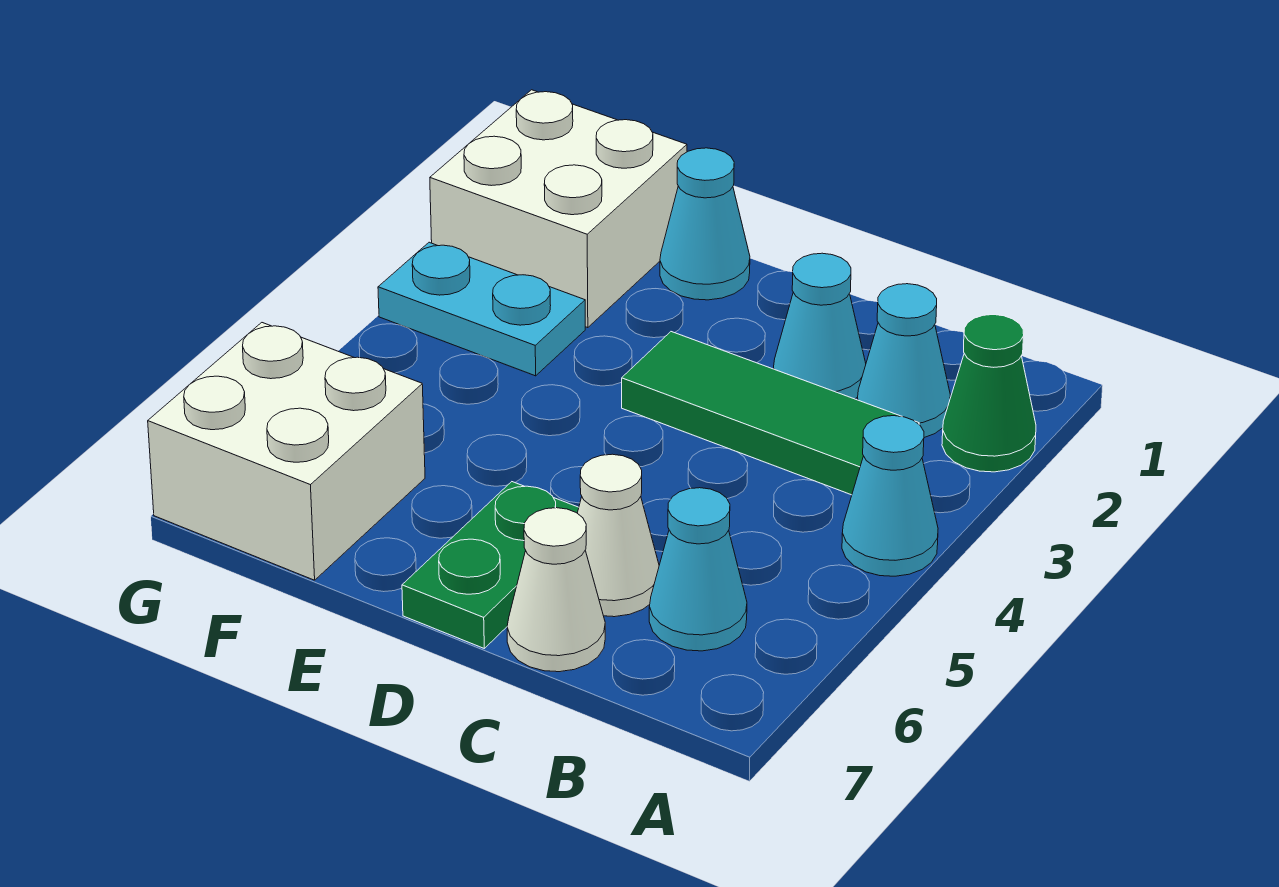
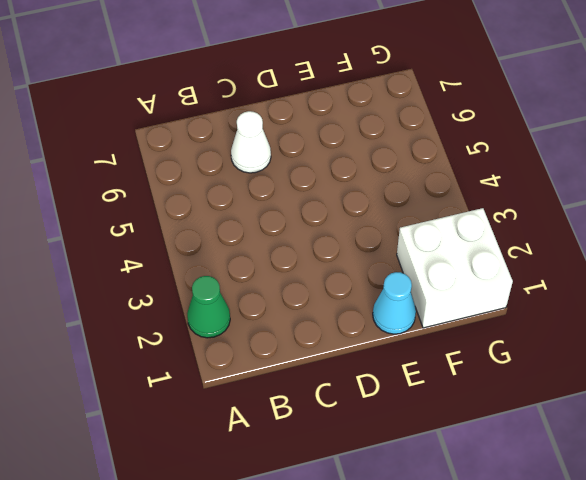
none -> cyan 1x1 cone [842,416,938,576]
none -> cyan 1x1 cone [858,284,950,438]
none -> green 1x3 tile [622,332,919,495]

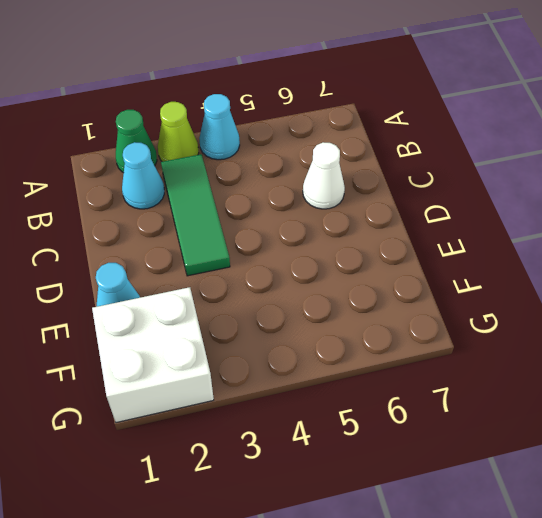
lime 1x1 cone [158,102,198,162] -> none
none -> cyan 1x1 cone [649,488,747,651]
none -> cyan 1x1 cone [774,253,866,399]
none -> white 1x1 cone [507,508,605,672]

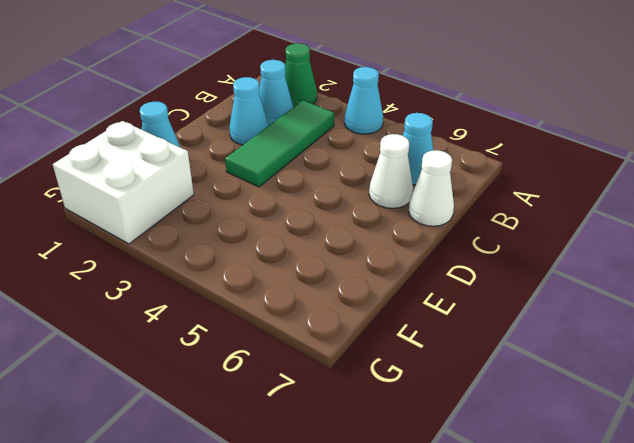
none -> green 1x2 plate [402,482,579,648]
none -> cyan 1x2 plate [378,242,585,376]
none -> white 2x2 brick [148,323,425,580]

